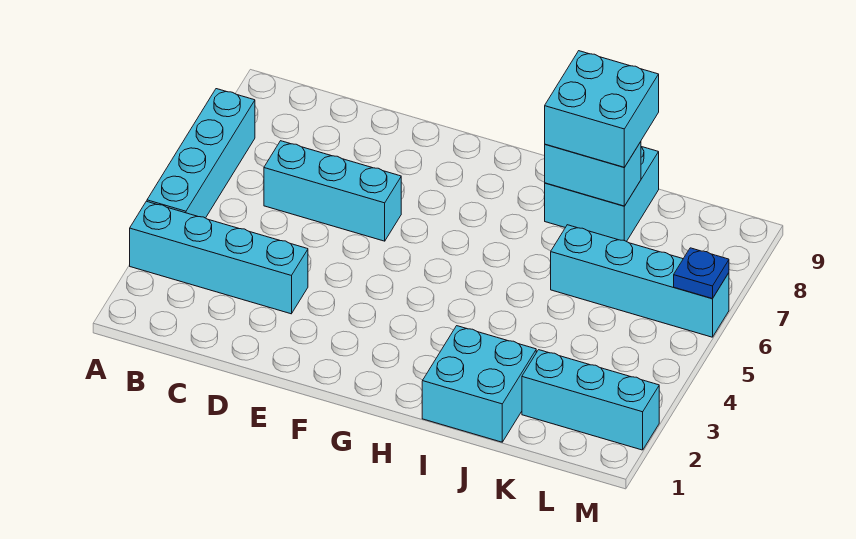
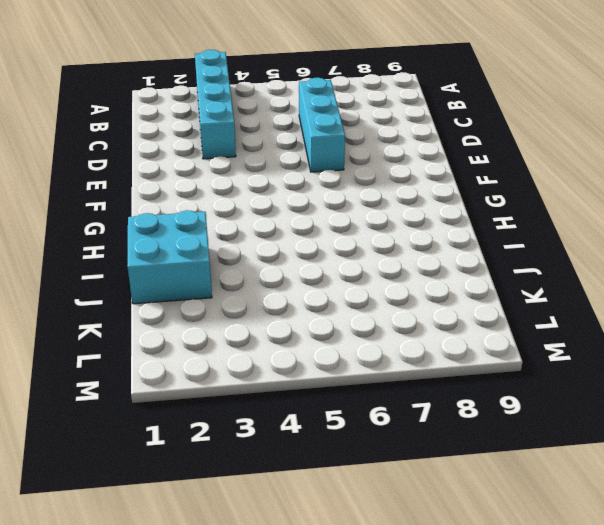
none -> cyan 1x4 brick [147,89,255,218]
none -> cyan 2x2 brick [545,147,659,242]

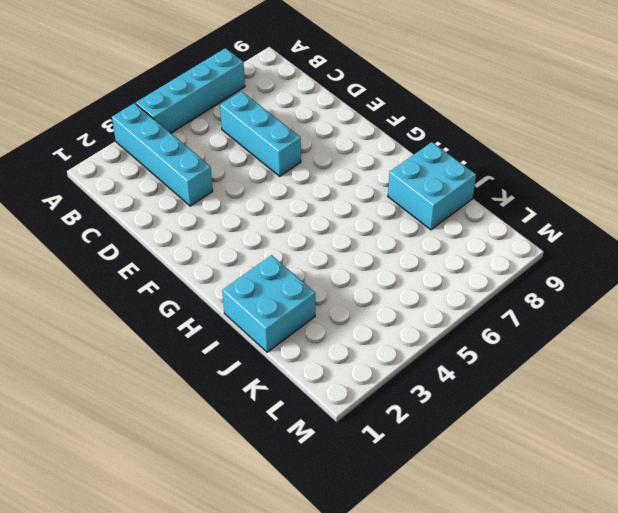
none -> cyan 1x4 brick [551,225,729,337]
none -> cyan 1x3 brick [522,350,659,450]

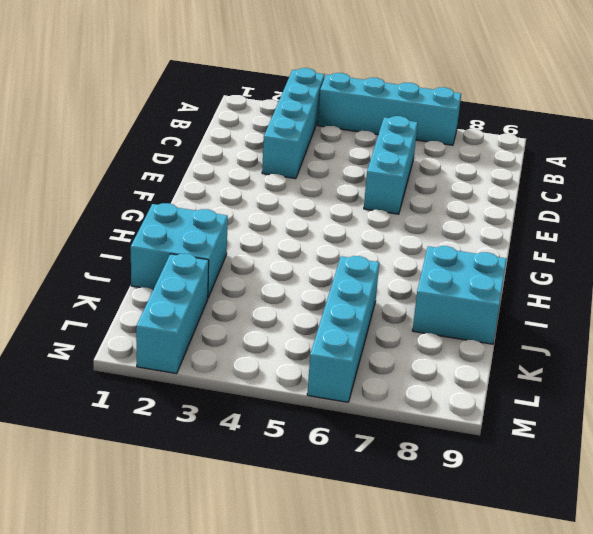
none -> cyan 1x2 brick [545,142,641,206]
none -> blue 1x1 plate [674,248,729,299]

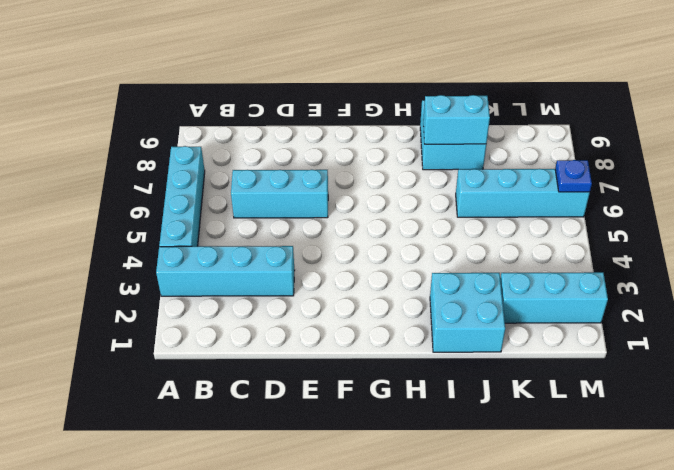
none -> cyan 2x2 brick [545,51,659,167]

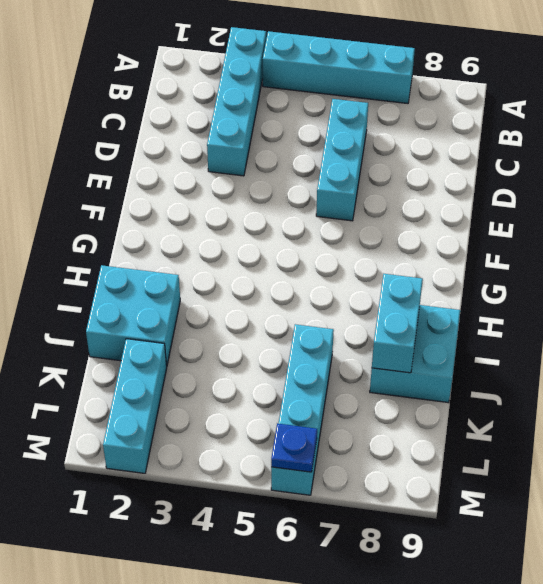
none -> cyan 2x2 brick [545,51,659,167]

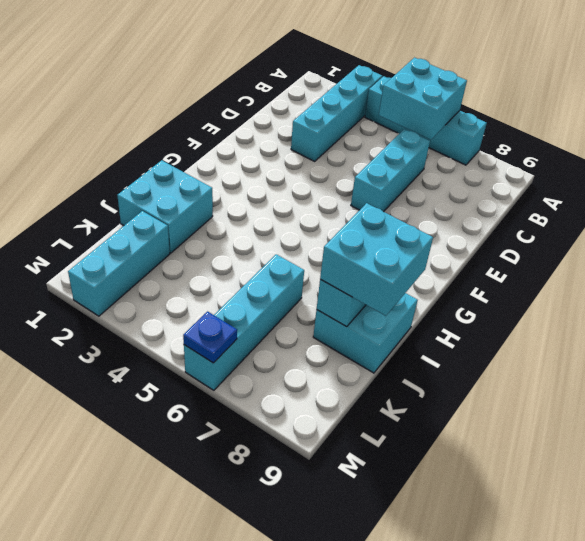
cyan 2x2 brick [379,58,467,140] -> none

